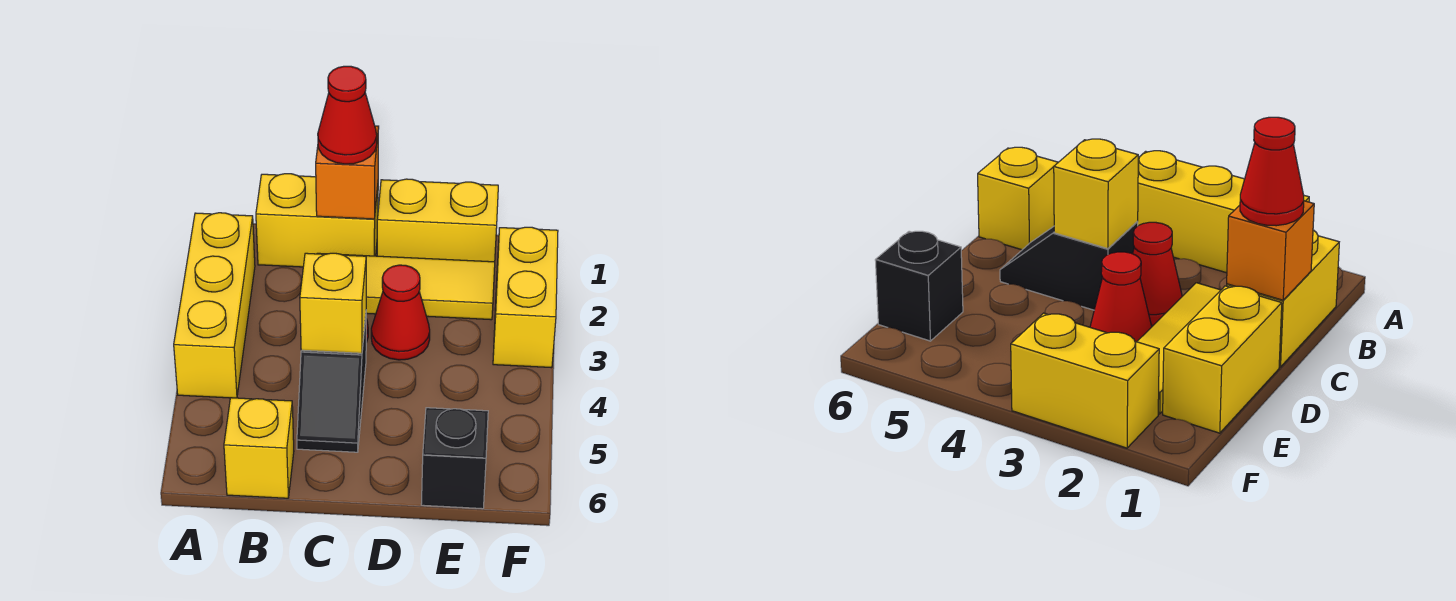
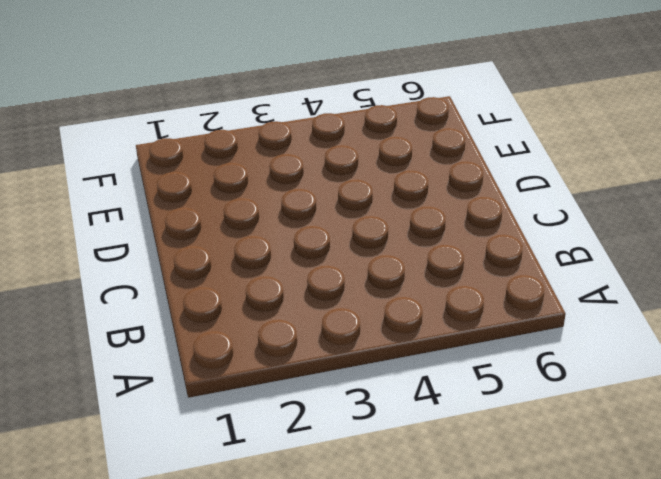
none -> yellow 1x3 brick [174,213,255,398]
none -> yellow 1x2 brick [256,174,378,267]
none -> yellow 1x1 brick [224,398,294,498]

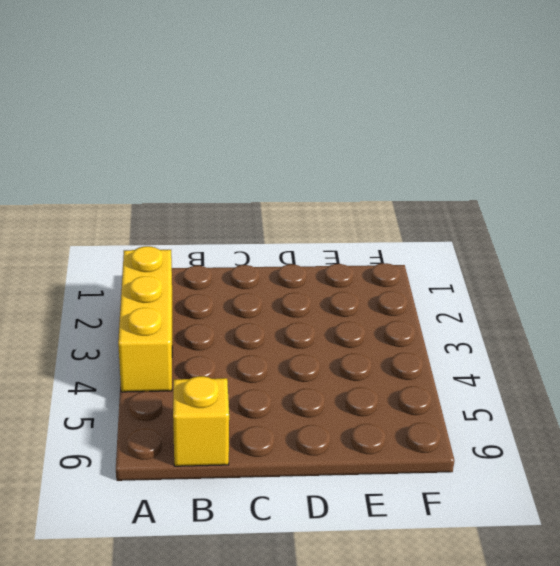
none -> yellow 1x2 brick [256,174,378,267]
none -> yellow 1x3 tile [317,253,495,320]
none -> red 1x1 cone [1133,222,1182,325]

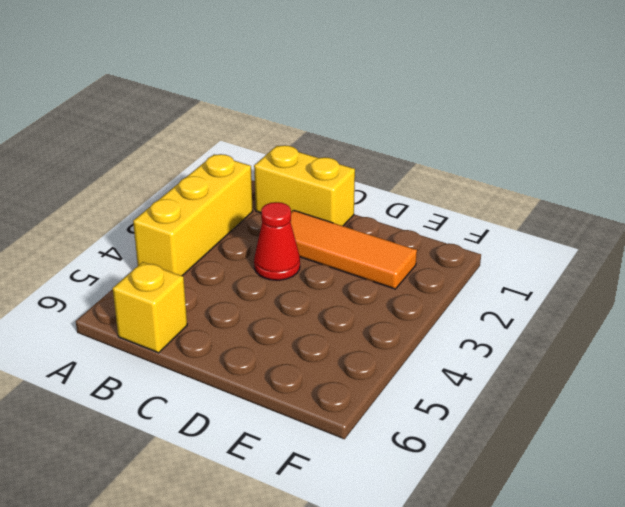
orange 1x3 tile [290,210,417,289] -> yellow 1x3 tile [317,253,495,320]
none -> black 1x2 slope [297,317,366,452]
none -> yellow 1x2 brick [377,179,498,262]
none -> red 1x1 cone [371,265,430,360]

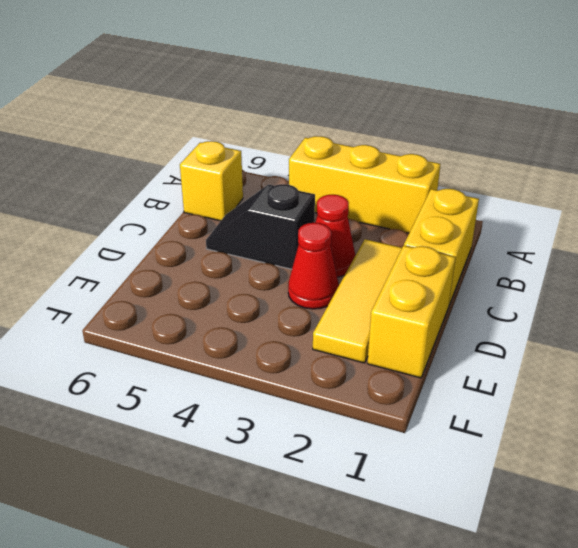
none -> black 1x1 brick [421,408,488,509]
none -> yellow 1x2 brick [493,227,558,368]
none -> orange 1x1 brick [316,126,379,219]

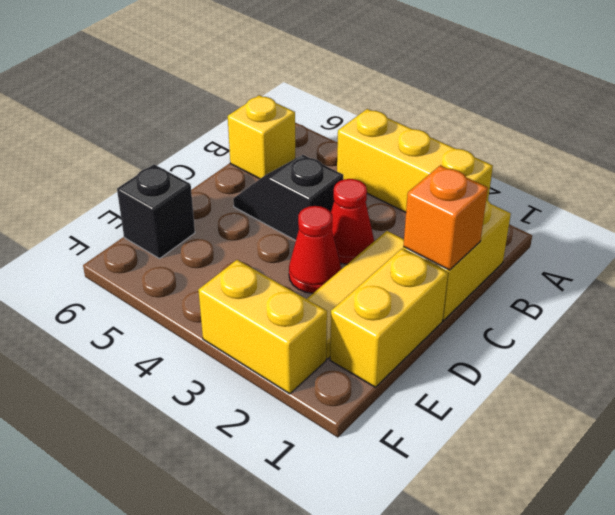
none -> yellow 1x1 brick [300,253,366,353]
none -> red 1x1 cone [318,66,377,164]

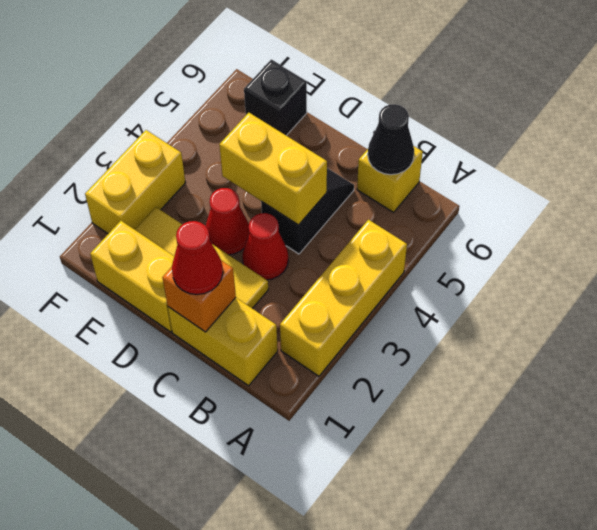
black 1x1 cone [368,104,414,175] -> none
yellow 1x2 brick [219,113,327,225] -> yellow 1x1 brick [300,253,366,353]

